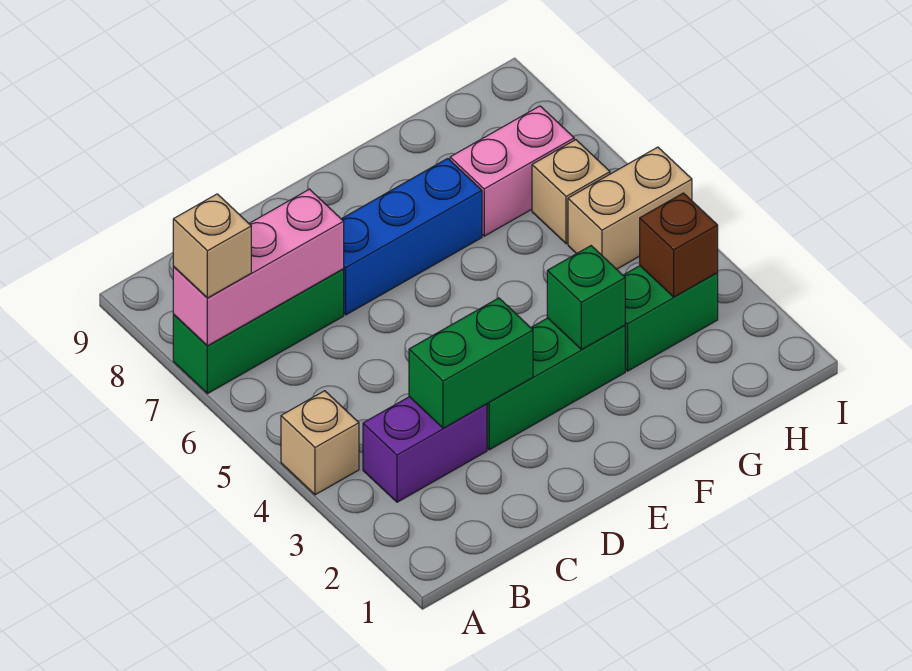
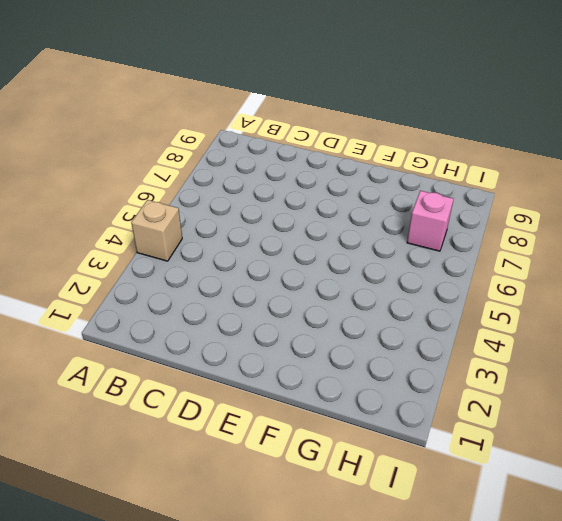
pink 1x1 brick [407,191,454,251] -> pink 1x2 brick [450,106,574,236]
none -> green 1x3 brick [173,269,344,394]
none -> purple 1x2 brick [363,397,487,502]
none -> green 1x3 brick [487,318,625,450]

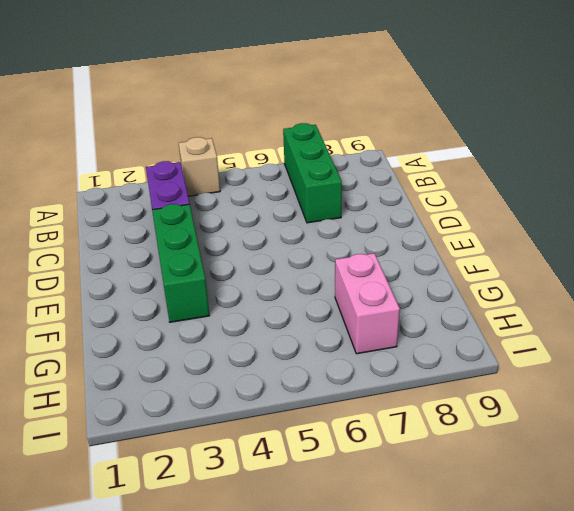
none -> blue 1x3 brick [342,158,482,315]
none -> green 1x2 brick [623,266,718,371]
none -> tan 1x2 brick [568,147,692,269]

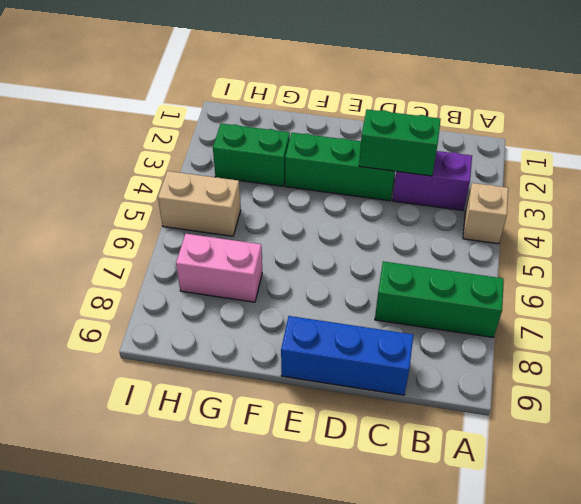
blue 1x3 brick [281,316,413,395] -> blue 1x3 brick moved to [342,158,482,315]
none -> tan 1x1 brick [532,140,610,244]
none -> pink 1x3 brick [173,189,344,346]
none -> green 1x1 brick [547,246,625,350]

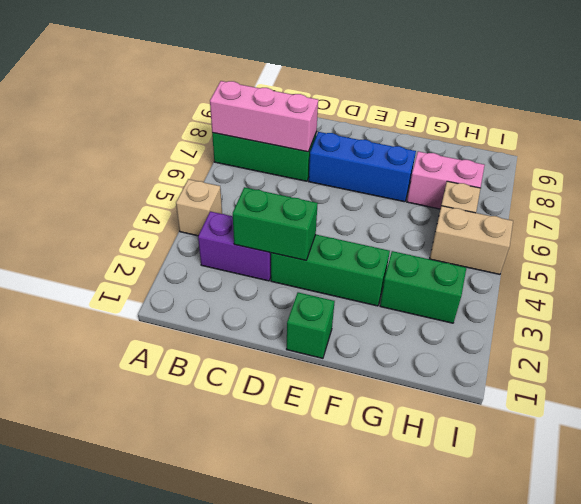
green 1x1 brick [287,292,335,358] -> green 1x1 brick moved to [547,246,625,350]
none -> brown 1x1 brick [640,193,718,297]
none -> tan 1x1 brick [173,194,251,298]

